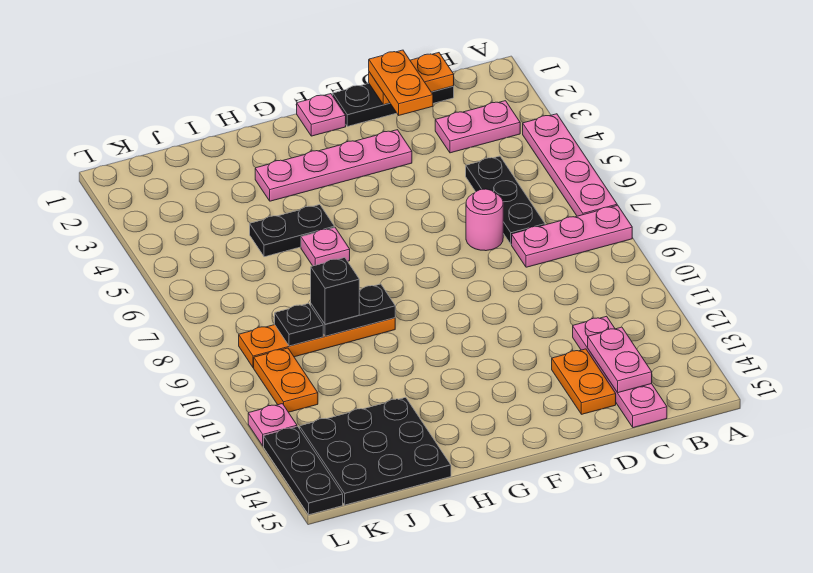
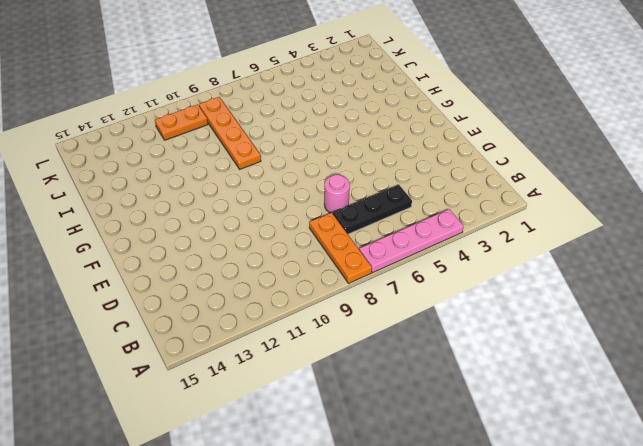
orange 1x3 plate [309,213,372,283] -> pink 1x3 plate [512,205,632,267]
none -> pink 1x2 plate [435,101,520,153]
none -> black 1x3 plate [333,83,454,126]
none -> pink 1x4 plate [573,316,667,428]

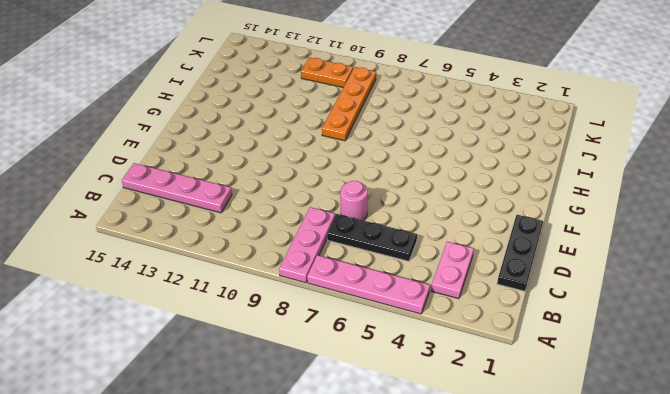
none -> orange 1x2 plate [552,349,616,414]
none -> pink 1x4 plate [255,130,412,201]
none -> pink 1x1 plate [297,94,346,136]

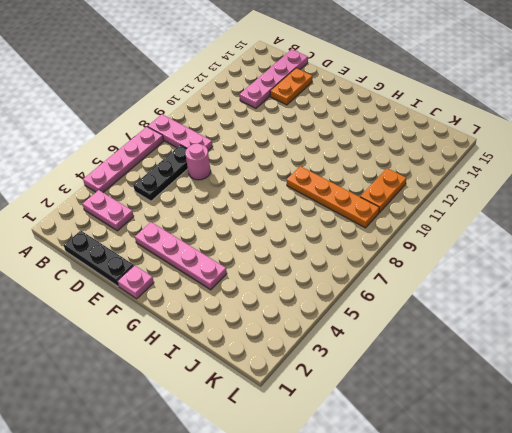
none -> black 1x2 plate [250,205,334,257]
none -> pink 1x1 plate [301,227,350,266]
none -> black 3x3 plate [300,397,451,505]

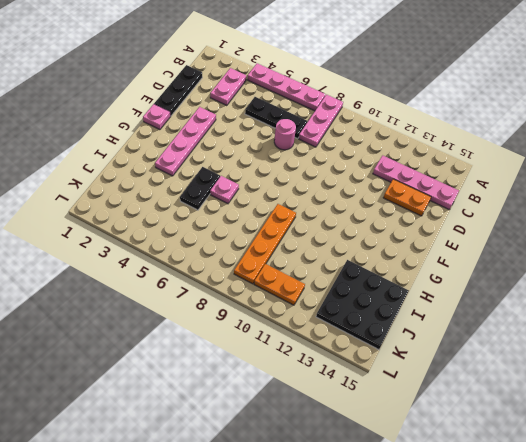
none -> pink 1x1 plate [248,404,297,446]
none -> black 1x3 plate [264,426,343,515]
none -> orange 1x2 plate [369,53,454,105]

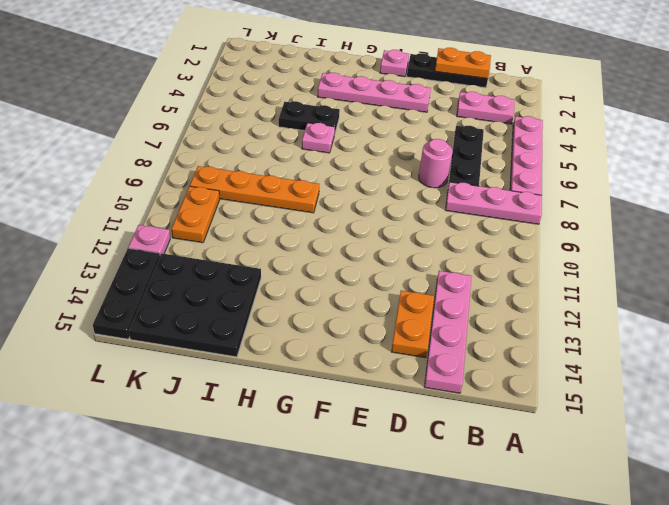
none -> pink 1x2 plate [588,327,652,393]
none -> black 1x2 plate [311,284,395,336]
none -> black 1x1 plate [275,303,323,346]

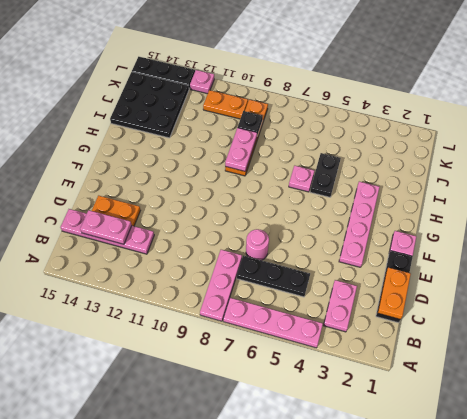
pink 1x2 plate [225,128,257,171] -> black 1x2 plate [311,284,395,336]
none -> orange 1x2 plate [369,50,433,115]
none -> black 1x1 brick [311,258,359,324]

